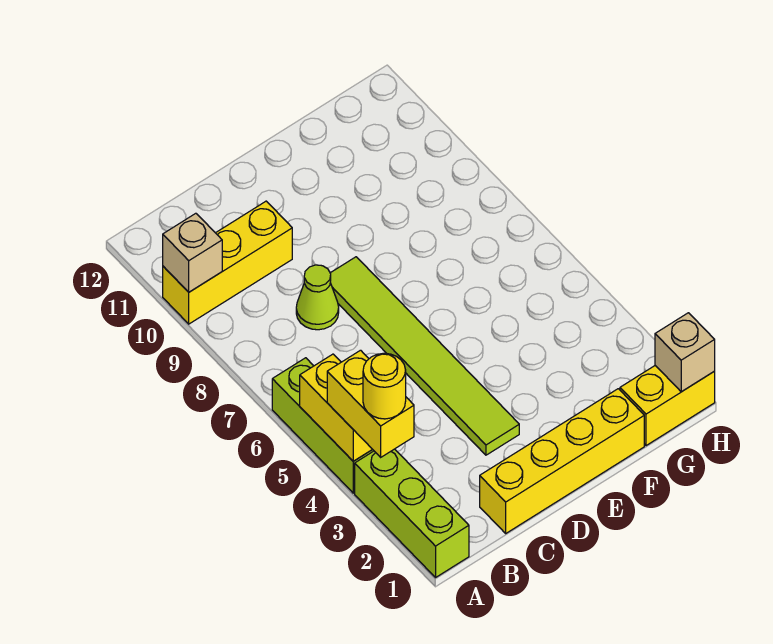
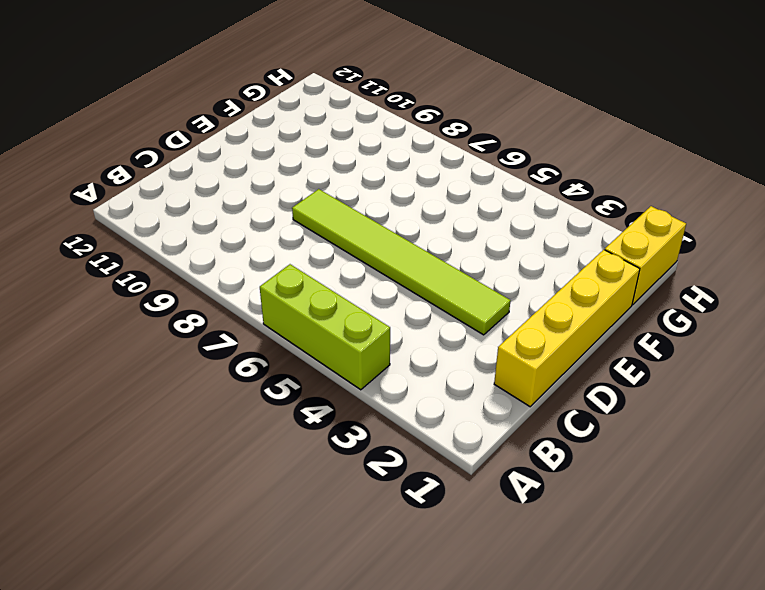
none -> lime 1x3 brick [355,449,469,577]
none -> yellow 1x3 brick [163,201,292,324]
none -> lime 1x1 cone [296,265,339,330]

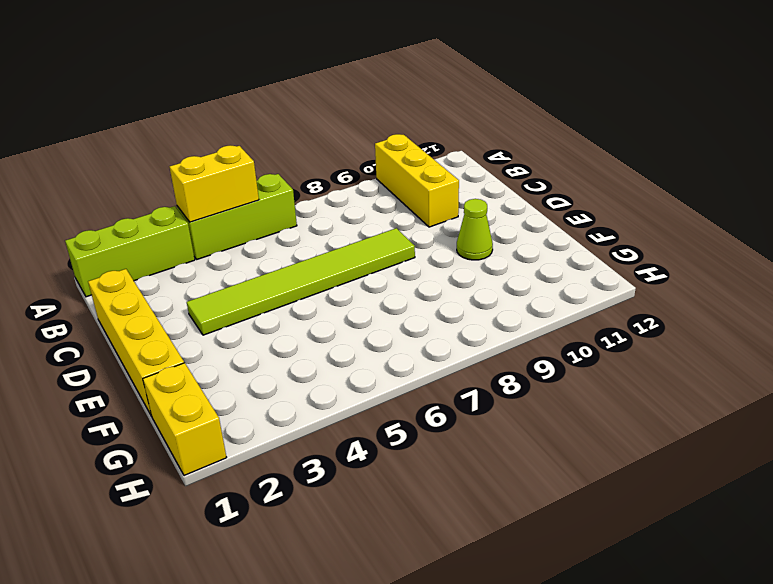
lime 1x1 cone [457,199,493,260] -> lime 1x1 cone moved to [296,265,339,330]
none -> tan 1x1 brick [163,213,222,292]
none -> tan 1x1 brick [655,313,715,392]
none -> yellow 1x2 brick [327,350,414,457]

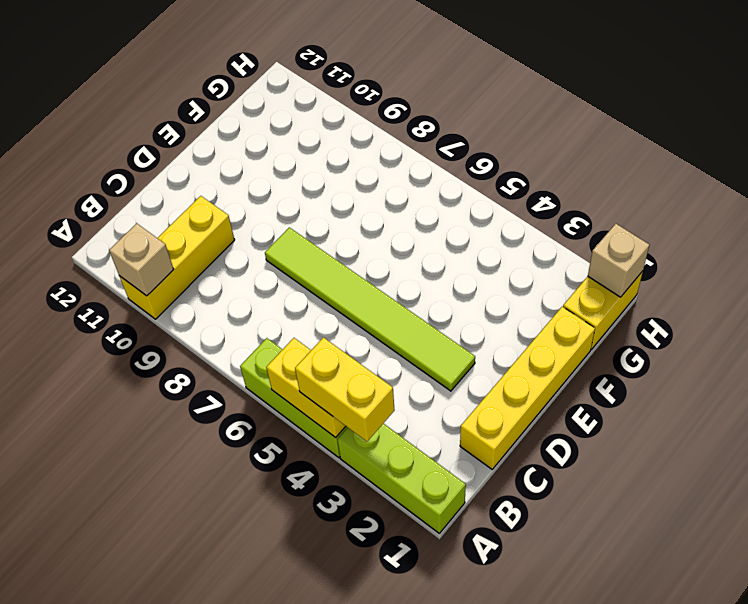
none -> lime 1x1 cone [296,265,339,330]
none -> yellow 1x1 round brick [363,353,406,419]

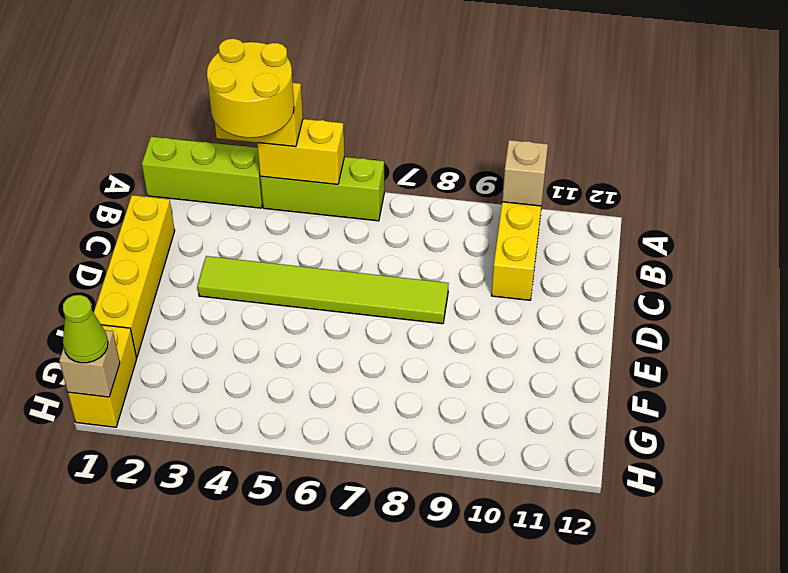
yellow 2x2 round brick [207,39,294,138] -> yellow 1x1 round brick [363,353,406,419]
lime 1x1 cone [63,295,108,363] -> lime 1x1 cone moved to [296,265,339,330]

